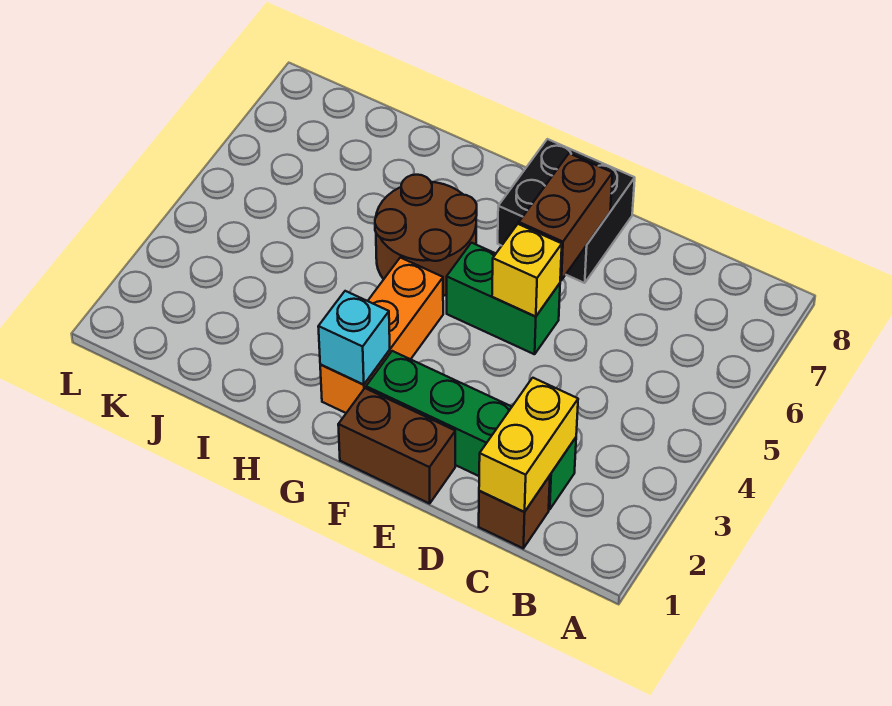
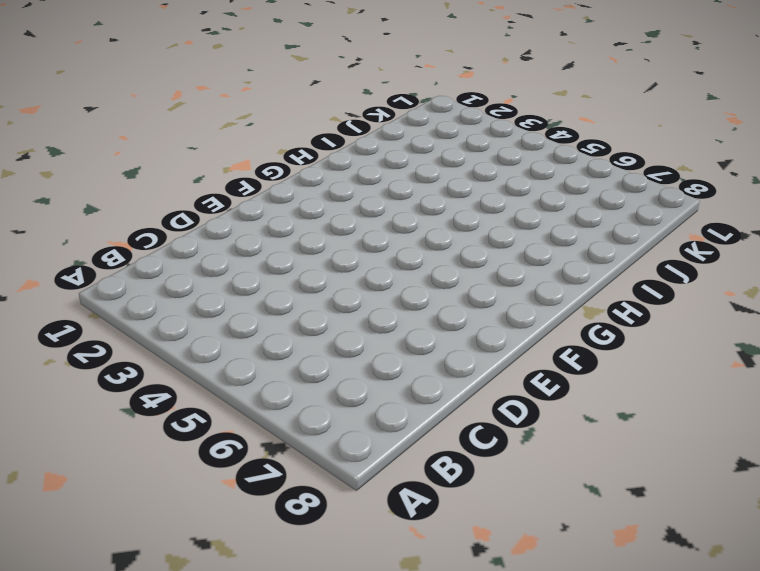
none -> brown 1x1 brick [479,476,550,548]
none -> green 1x4 brick [366,351,576,510]

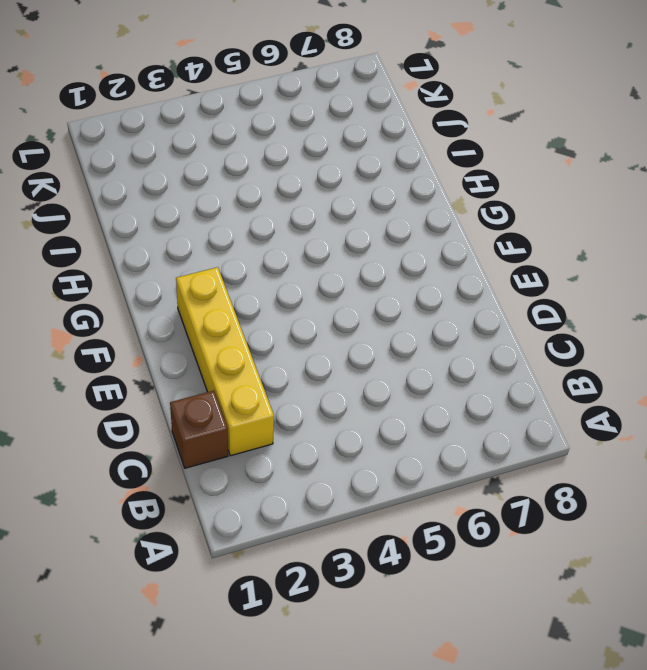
yellow 1x4 brick [176,267,274,456] -> green 1x4 brick [366,351,576,510]
none -> brown 1x2 brick [338,388,455,503]
none -> green 1x2 brick [447,243,560,354]

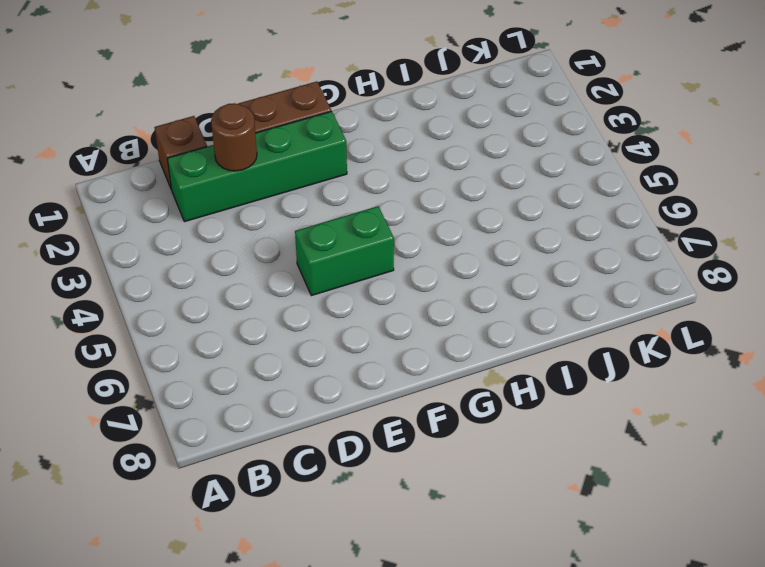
brown 1x1 round brick [211,103,257,171] -> none
none -> black 2x2 brick [498,139,635,283]
none -> orange 1x3 brick [320,258,443,413]

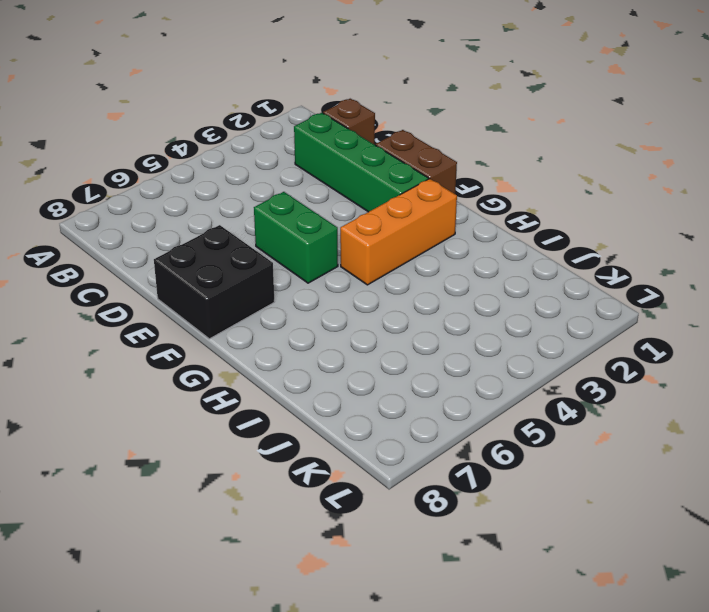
none -> brown 2x2 round brick [375,175,477,296]
none -> yellow 1x2 brick [479,378,578,512]

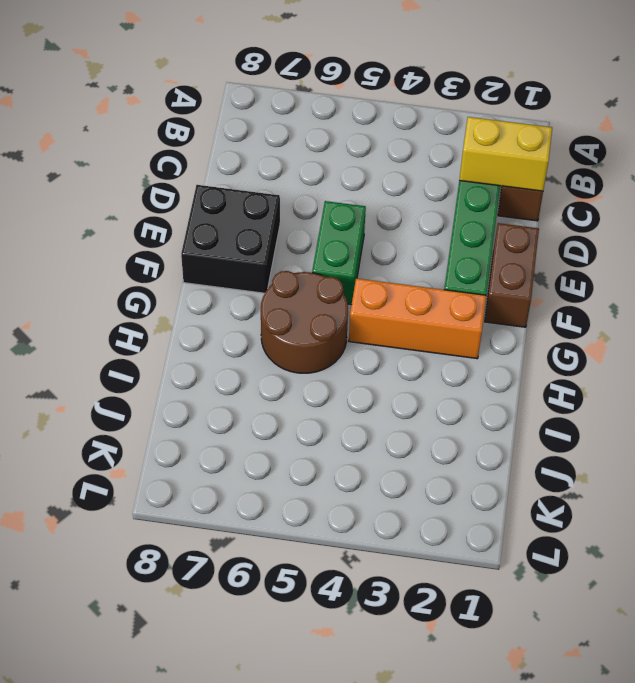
none -> yellow 1x1 brick [492,224,562,317]
none -> brown 1x2 brick [519,153,613,280]

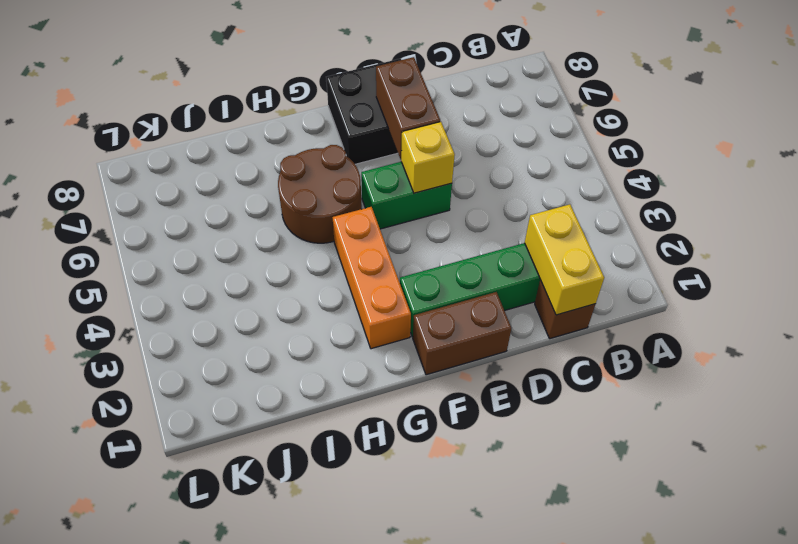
none -> cyan 1x1 brick [318,291,390,385]

